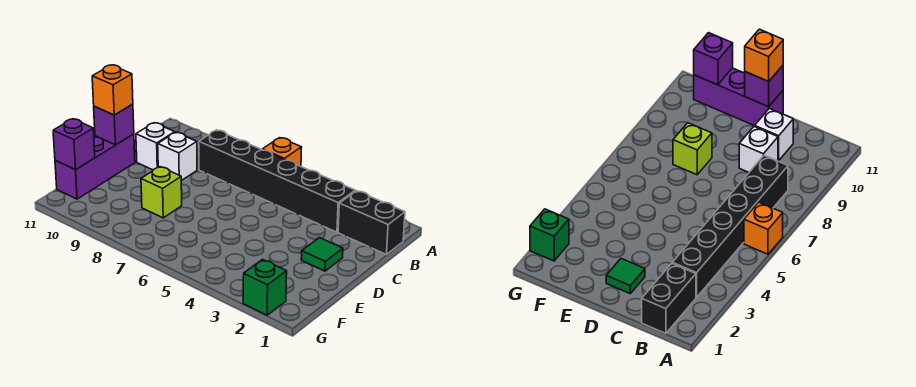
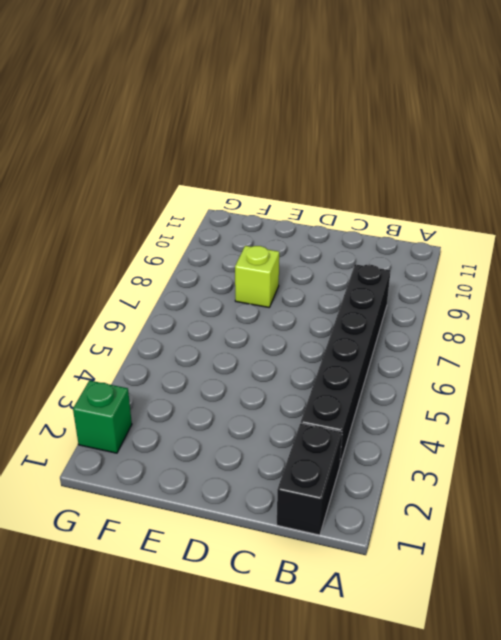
none -> orange 1x1 brick [262,138,302,166]
none -> white 1x1 brick [158,132,197,181]
none -> white 1x1 brick [136,123,175,170]

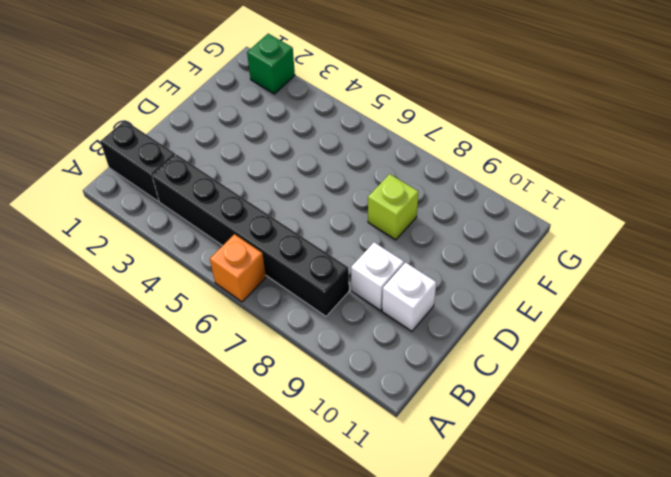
none -> green 1x1 tile [301,238,343,271]
none -> purple 1x3 brick [55,134,135,199]
none -> purple 1x1 brick [94,104,134,145]

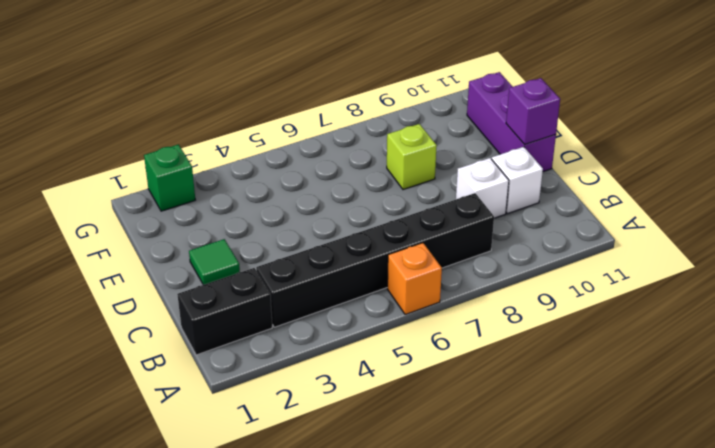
none -> purple 1x1 brick [53,119,95,170]
none -> orange 1x1 brick [92,65,133,115]

